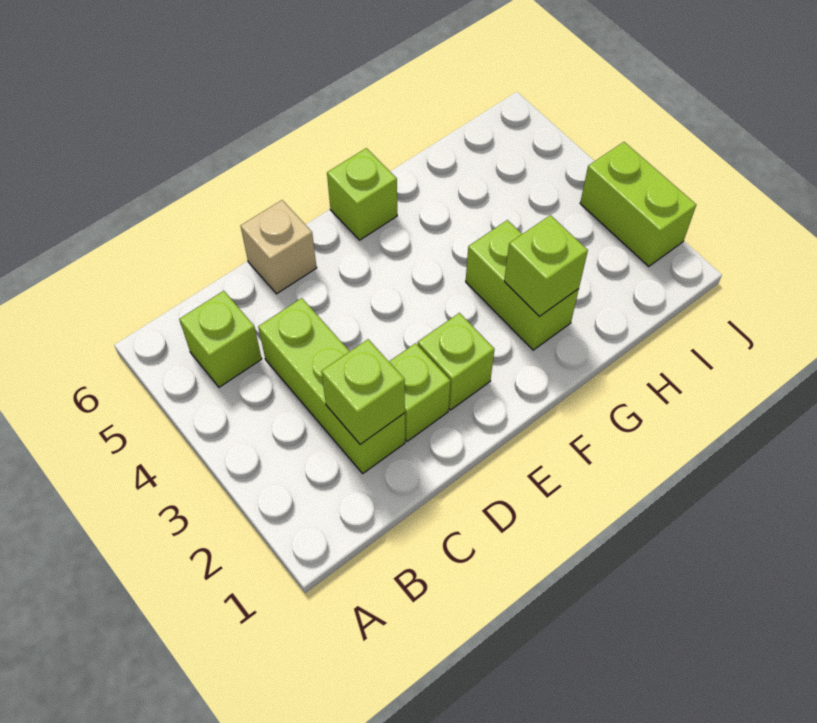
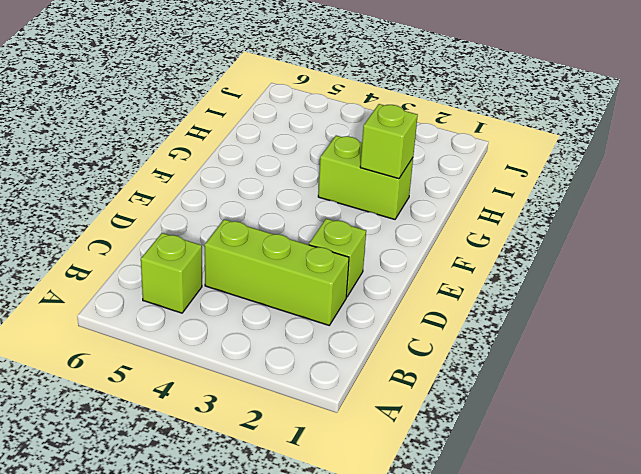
none -> tan 1x1 brick [241,200,317,294]
none -> lime 1x1 brick [418,313,495,410]

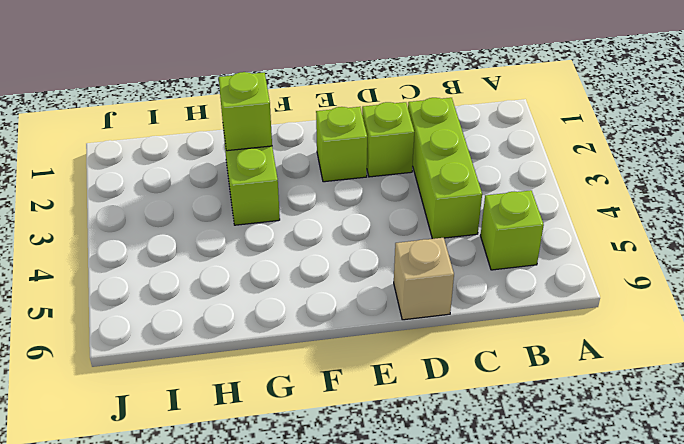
none -> lime 1x1 brick [327,148,397,240]
none -> lime 1x2 brick [580,142,696,267]

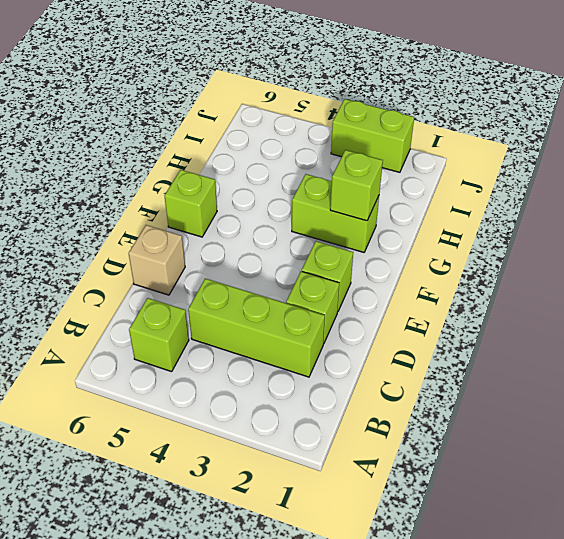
none -> lime 1x1 brick [321,339,405,444]

